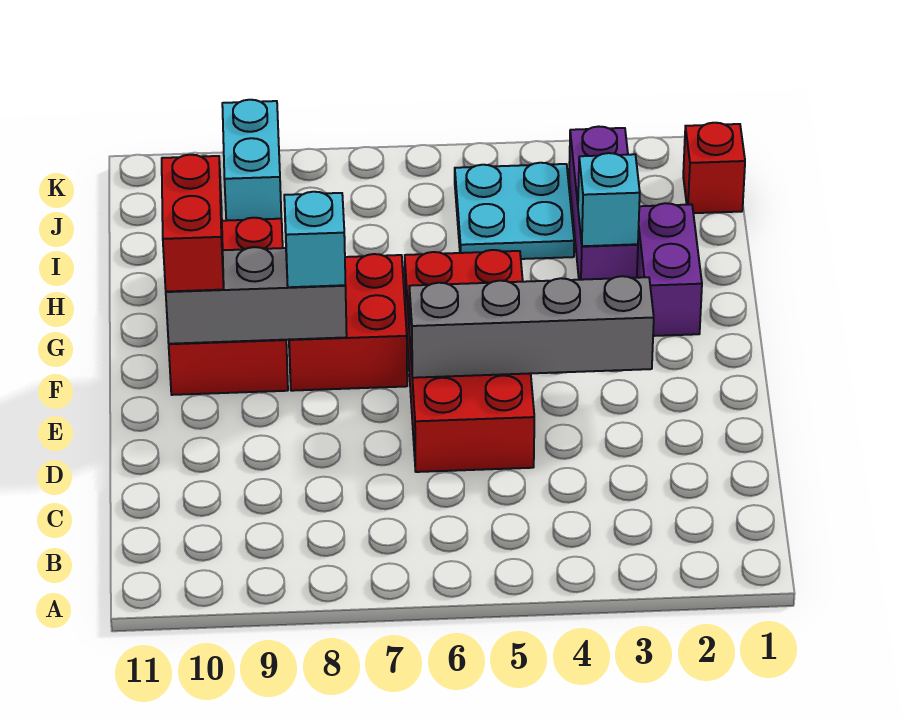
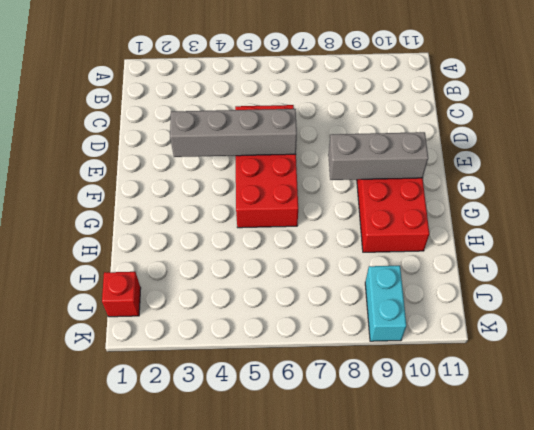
none -> red 2x2 brick [289,254,407,391]
none -> purple 1x2 brick [637,203,702,336]
none -> purple 1x3 brick [569,126,638,280]

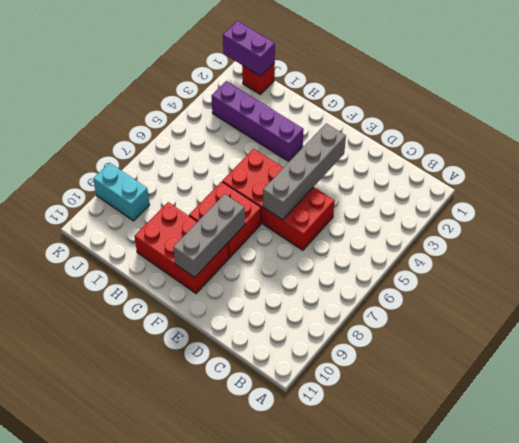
purple 1x4 brick [212,81,304,161] -> purple 1x3 brick [569,126,638,280]
purple 1x2 brick [223,21,275,76] -> purple 1x2 brick moved to [637,203,702,336]
none -> cyan 2x2 plate [455,163,574,259]
none -> cyan 1x1 brick [578,153,640,246]
none -> cyan 1x1 brick [284,192,345,287]

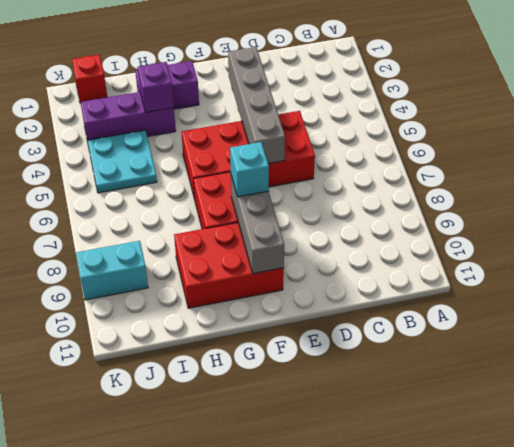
purple 1x1 brick [138,62,174,112] -> cyan 1x1 brick [578,153,640,246]
none -> red 1x2 brick [162,155,224,292]

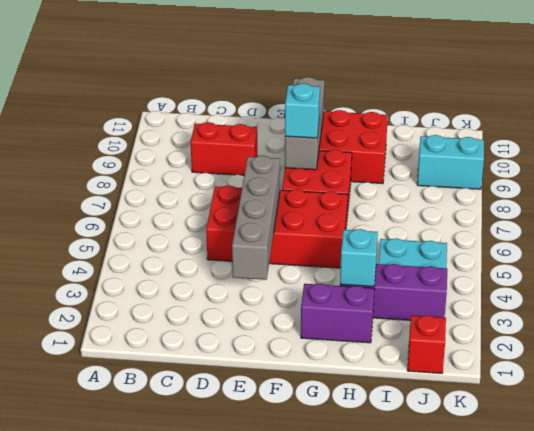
red 1x2 brick [191,122,257,175] -> red 1x2 brick moved to [162,155,224,292]

